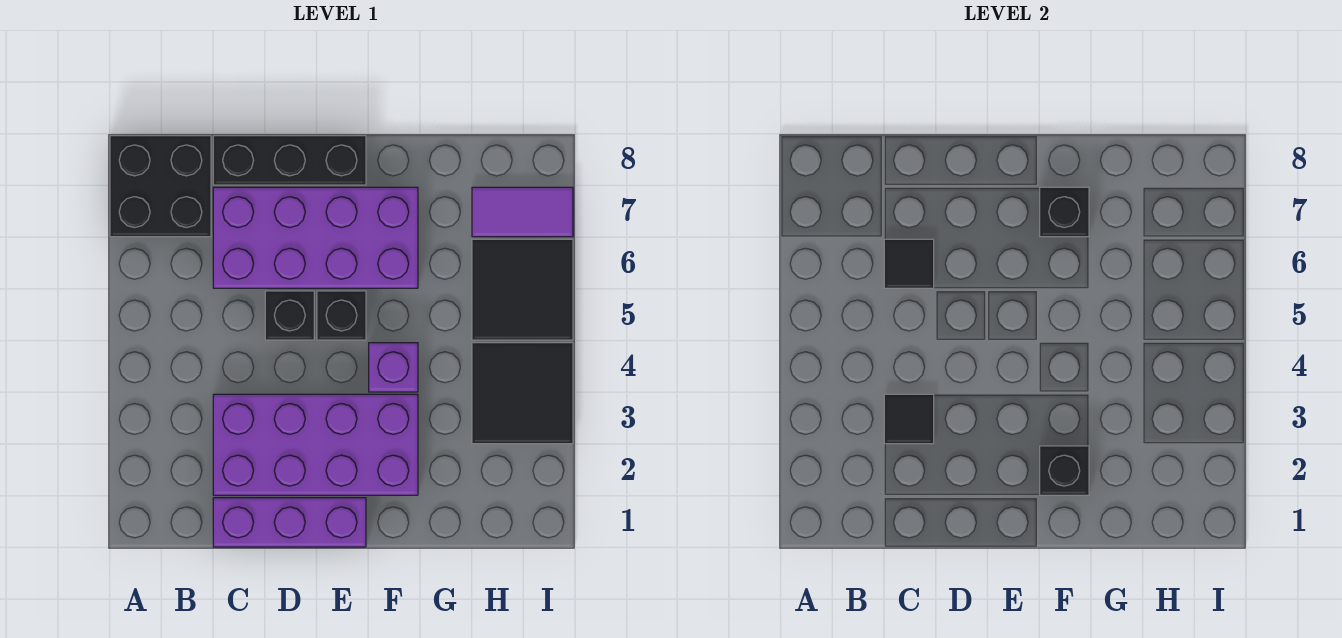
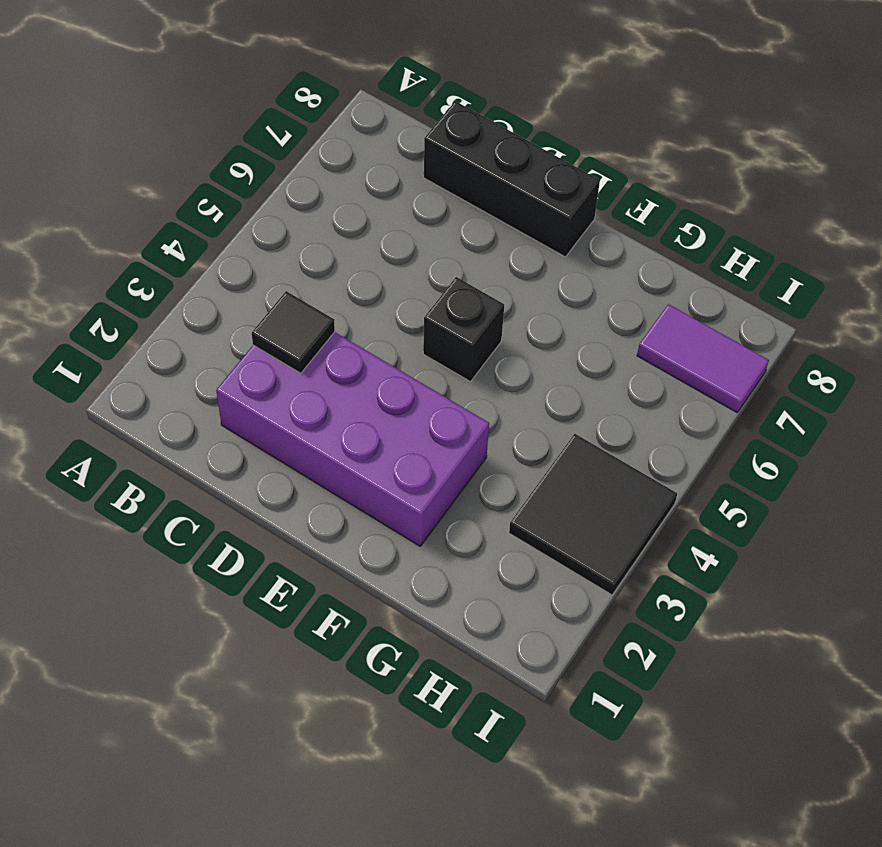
none -> black 2x2 brick [110,136,211,237]
none -> purple 1x3 brick [213,498,366,547]
none -> purple 2x4 brick [213,187,418,288]

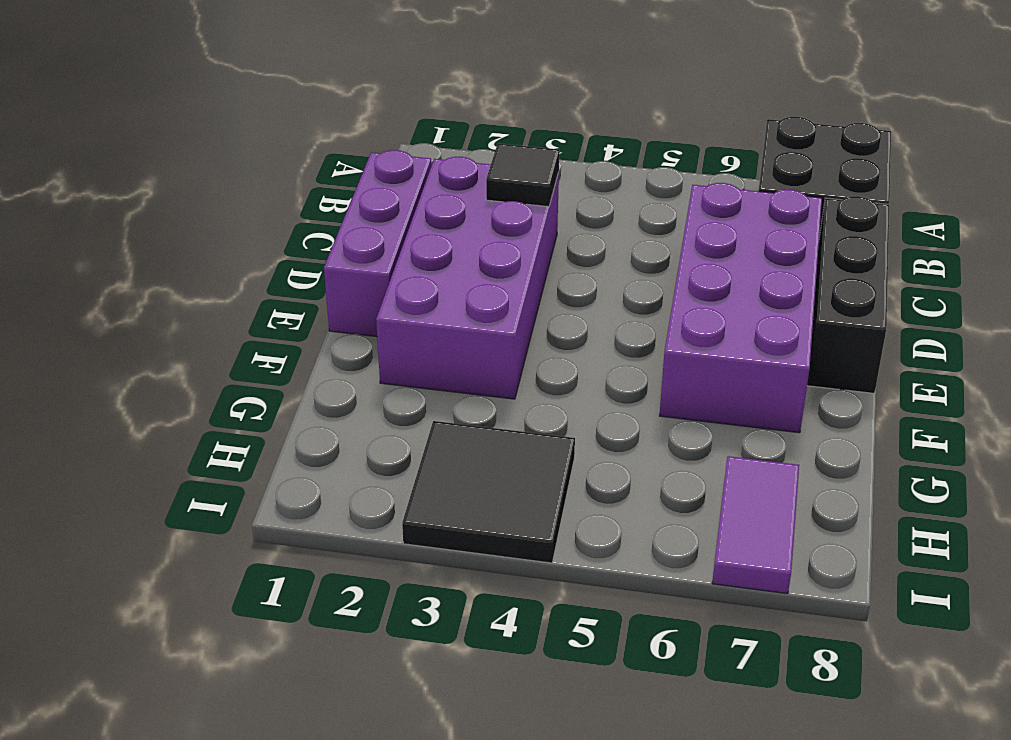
none -> black 1x1 brick [265,291,314,340]
none -> black 1x1 brick [317,291,366,340]
none -> purple 1x1 brick [369,343,418,392]

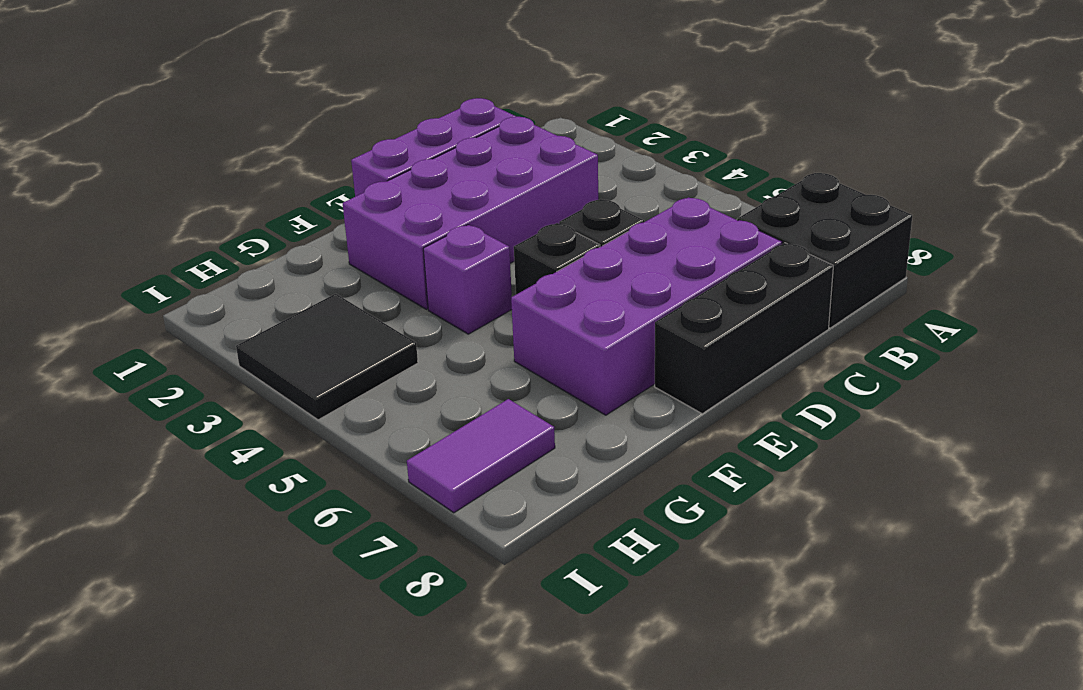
none -> black 2x2 tile [472,239,573,340]
none -> black 1x1 tile [884,394,934,444]
none -> black 1x1 tile [884,239,934,288]

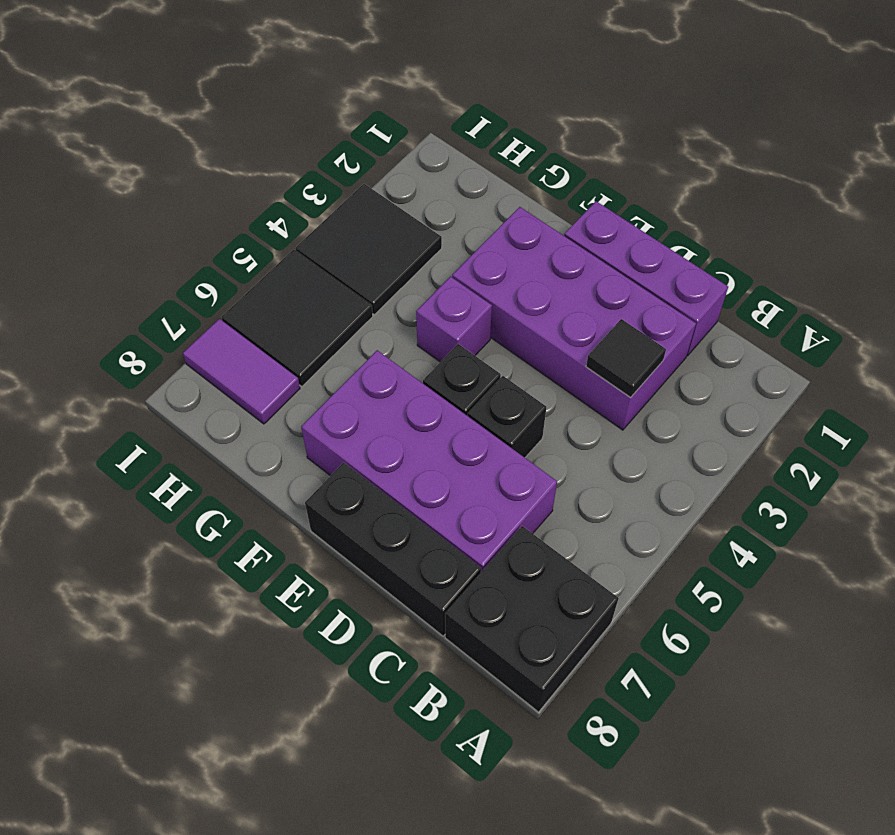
none -> black 1x1 tile [884,239,934,288]
none -> black 1x1 brick [1040,446,1089,495]
none -> black 1x1 brick [1040,187,1089,237]

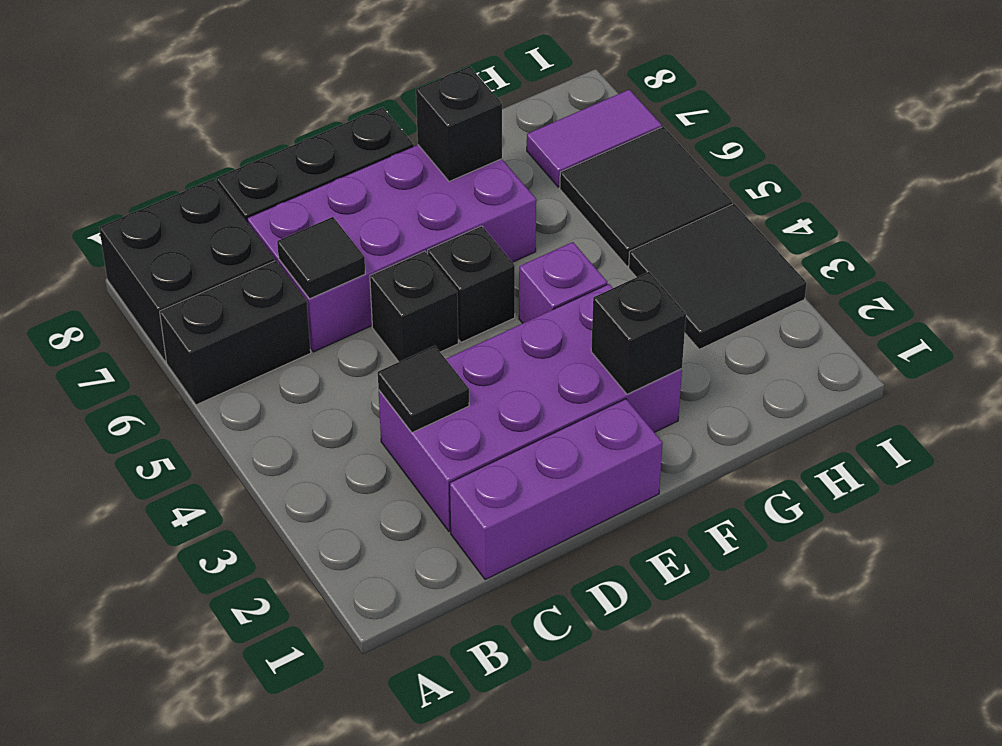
black 1x2 brick [160,261,311,405] -> none

